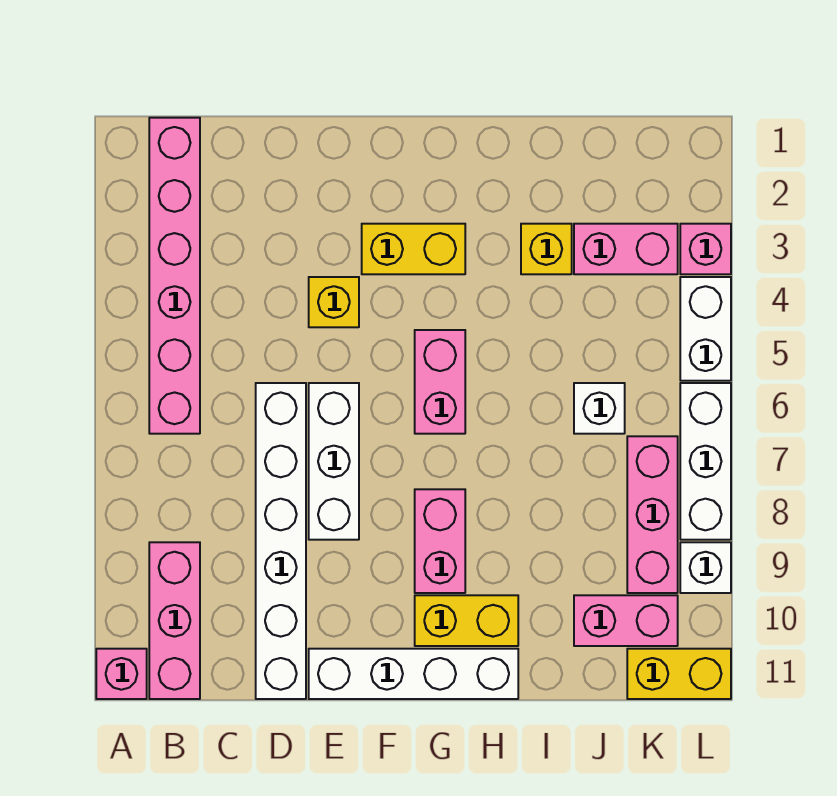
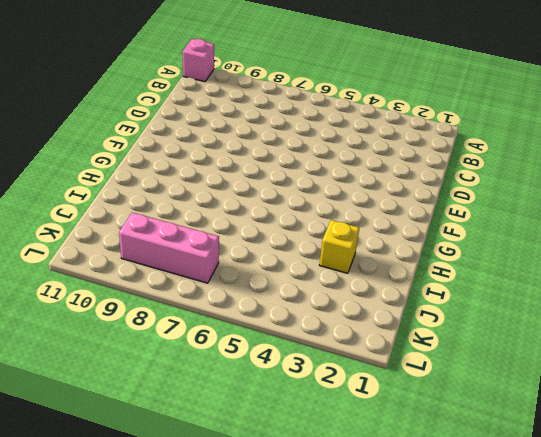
none -> pink 1x6 brick [149,118,200,434]
none -> pink 1x3 brick [149,542,200,699]
none -> white 1x6 brick [256,383,306,699]

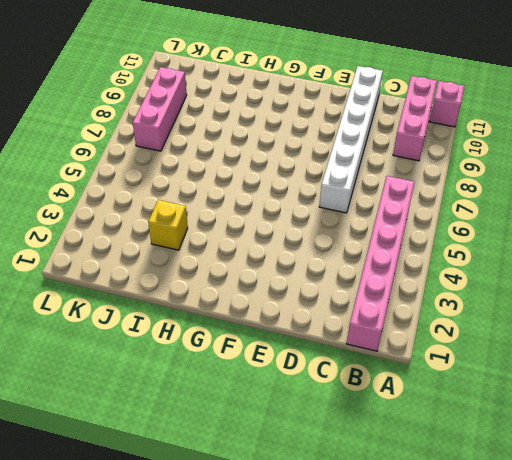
none -> yellow 1x1 brick [309,277,359,327]
none -> white 1x3 brick [309,383,359,540]
none -> white 1x4 brick [309,649,518,699]

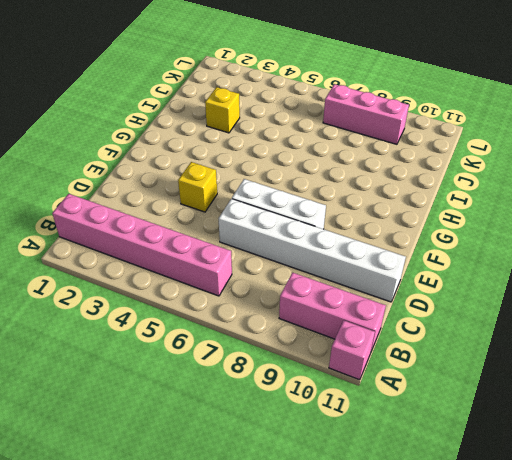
none -> white 1x4 brick [309,649,518,699]
none -> yellow 1x2 brick [362,224,465,274]
none -> pink 1x2 brick [415,330,465,434]

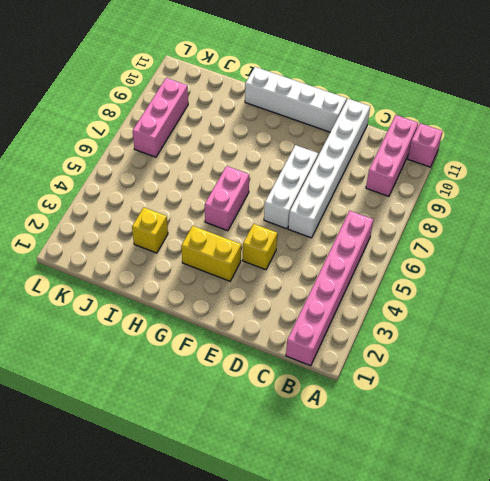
none -> pink 1x2 brick [415,489,465,593]
none -> yellow 1x2 brick [415,595,518,646]
none -> pink 1x2 brick [574,224,678,274]

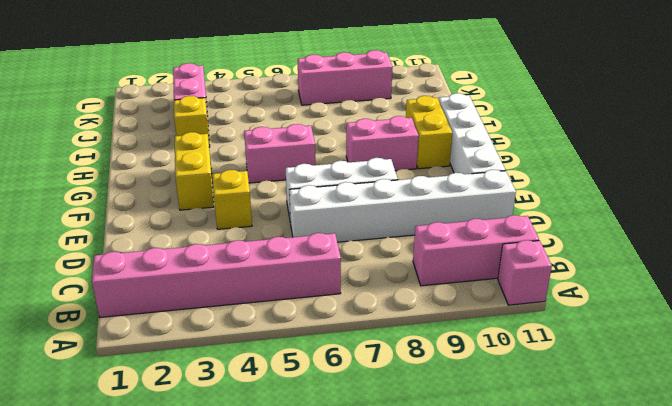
none -> white 1x1 brick [574,383,625,434]
none -> pink 1x2 brick [574,595,678,646]
none -> yellow 1x2 brick [627,649,731,699]

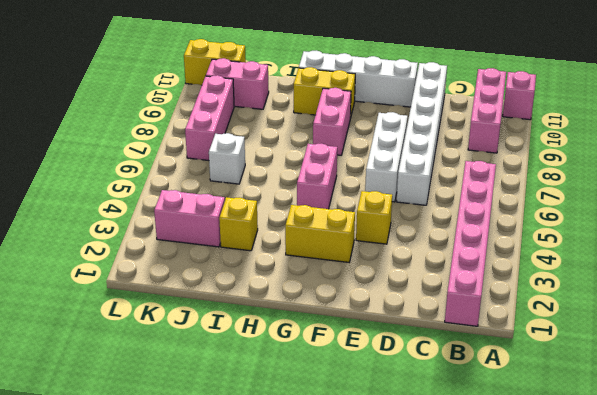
none -> pink 1x1 brick [680,224,731,274]
none -> white 1x2 brick [680,277,731,381]
none -> white 1x3 brick [680,383,731,540]

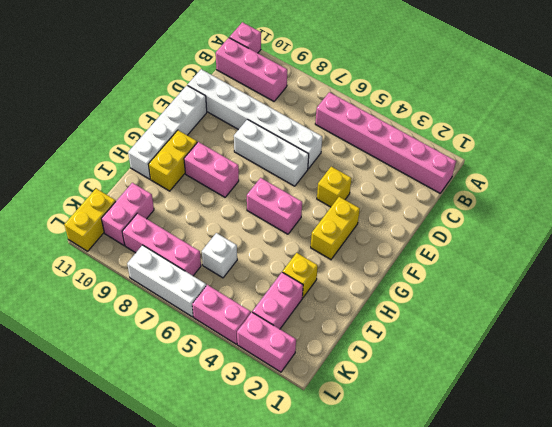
pink 1x2 brick [237,312,296,372] -> pink 1x1 brick [680,224,731,274]
pink 1x2 brick [192,285,251,344] -> white 1x2 brick [680,277,731,381]
none -> white 1x1 brick [680,542,731,593]

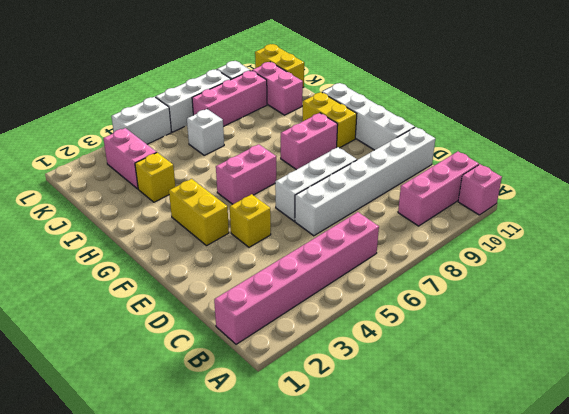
none -> pink 1x1 brick [680,224,731,274]

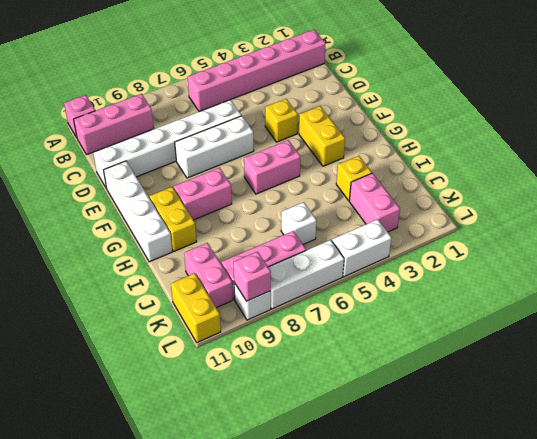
pink 1x1 brick [233,252,271,301] -> pink 1x1 brick moved to [680,224,731,274]

